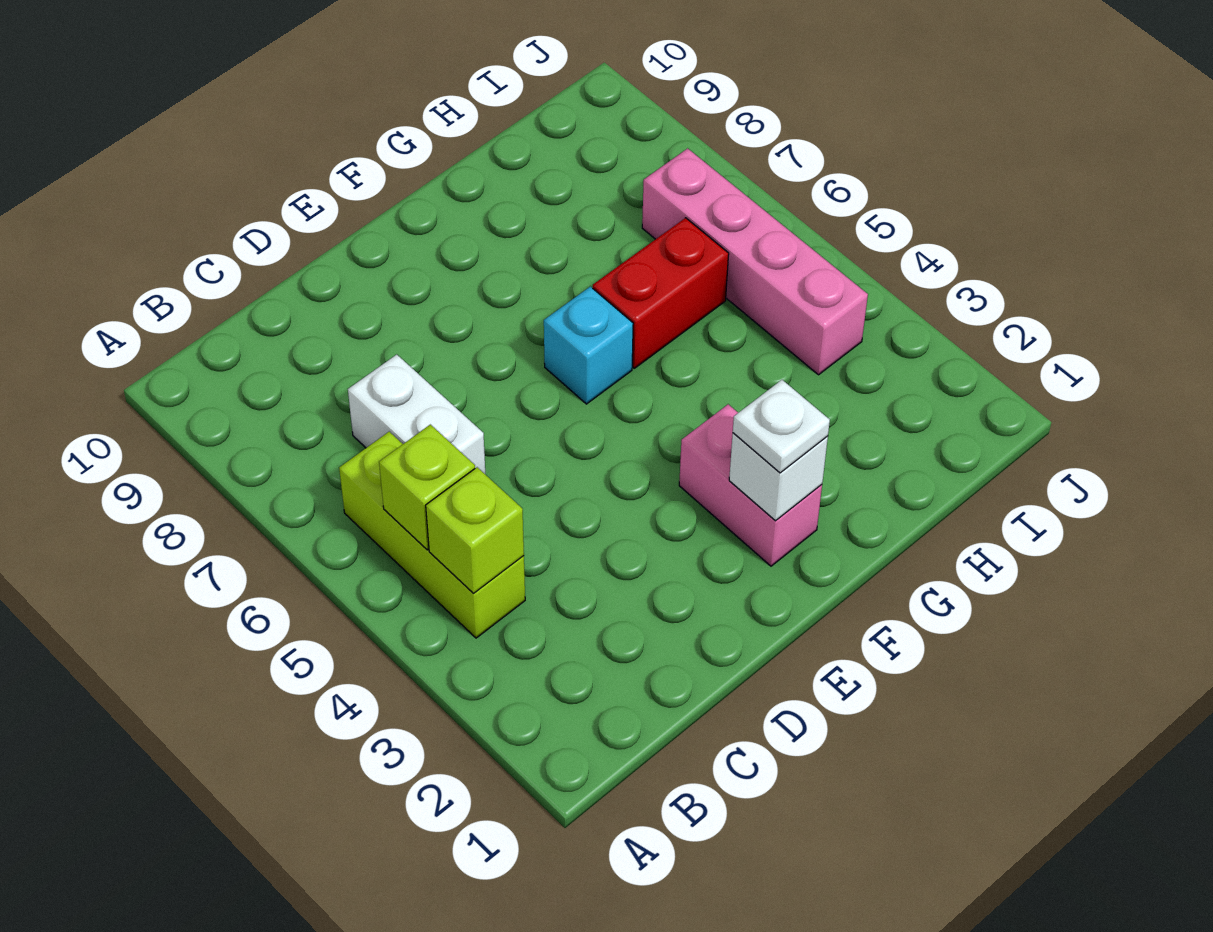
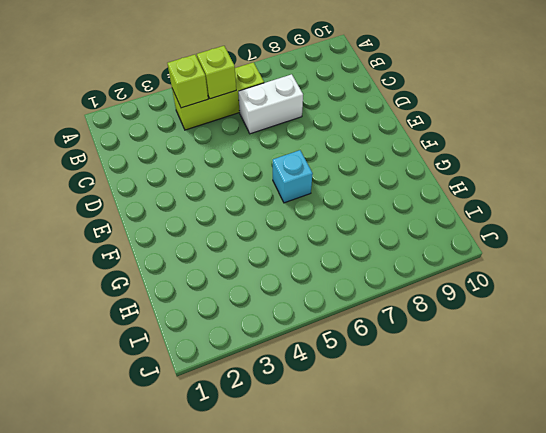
none -> pink 1x2 brick [679,404,822,566]
none -> red 1x2 brick [593,218,729,368]

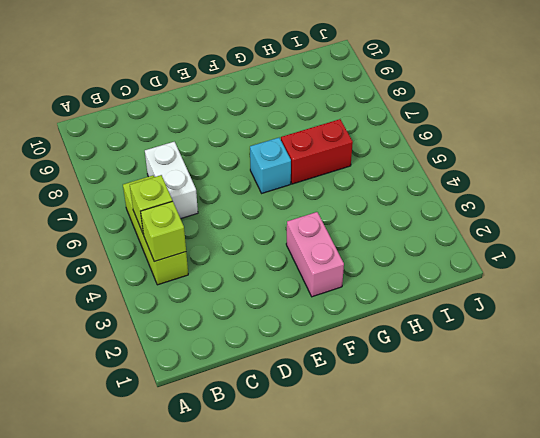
none -> pink 1x4 brick [642,148,868,375]
none -> white 1x1 brick [729,433,828,521]

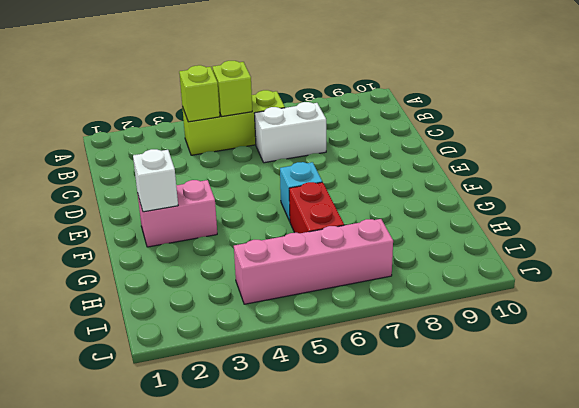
none -> white 1x1 plate [733,380,830,473]

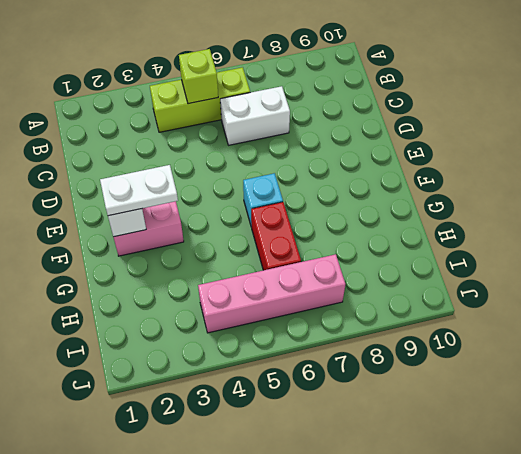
white 1x2 plate [100,165,178,216] -> white 1x1 plate [733,380,830,473]
none -> lime 1x1 brick [426,467,524,593]

